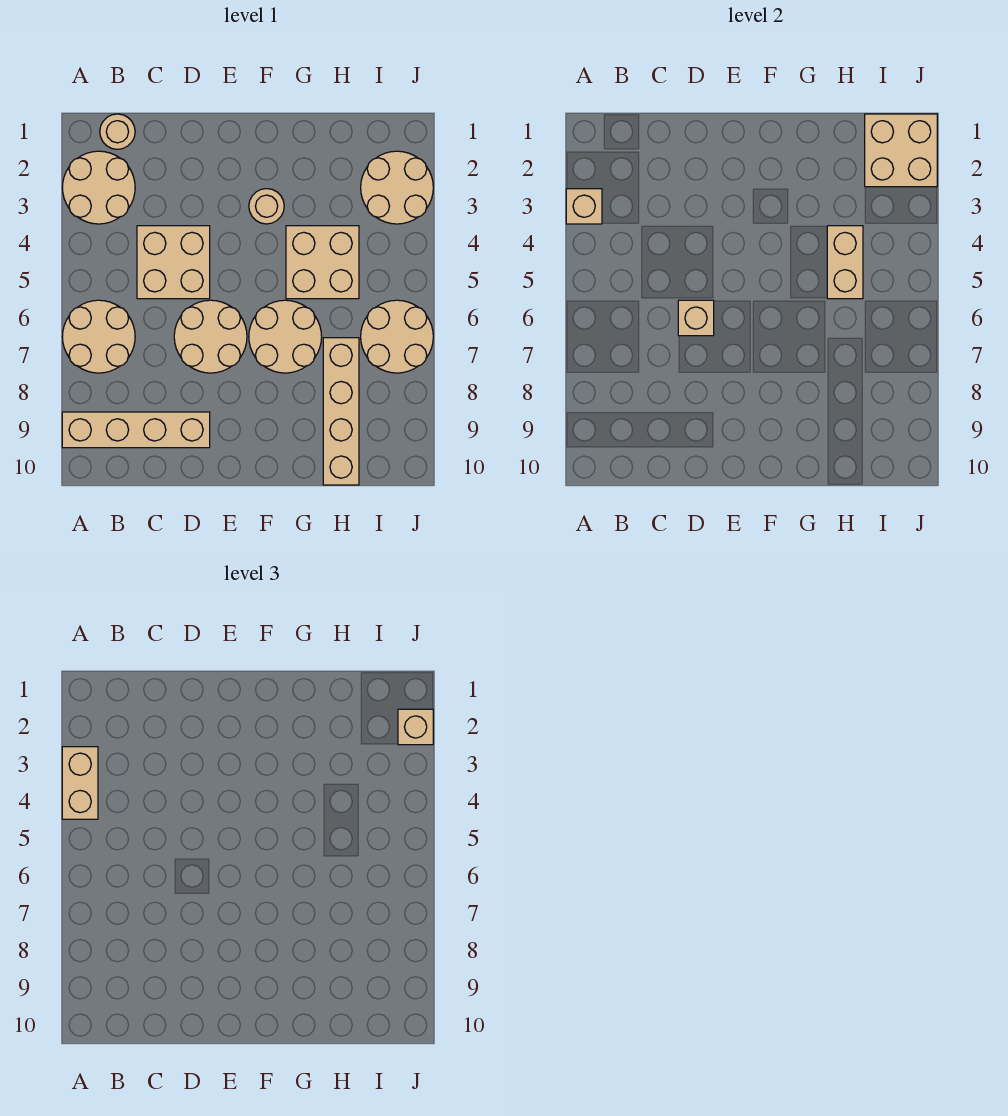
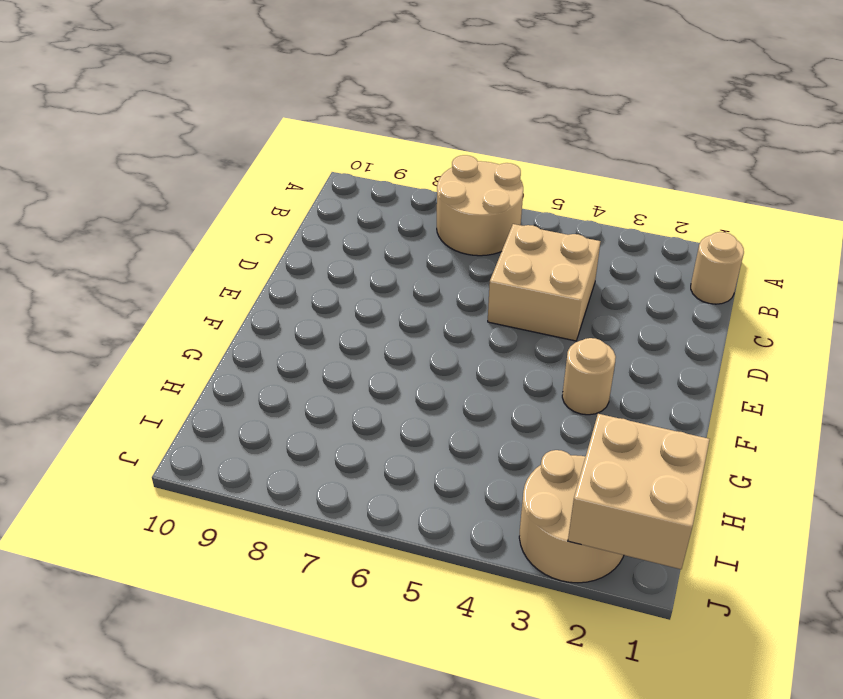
none -> tan 2x2 round brick [62,151,135,224]
none -> tan 1x4 brick [62,412,210,448]
none -> tan 2x2 round brick [174,300,247,373]

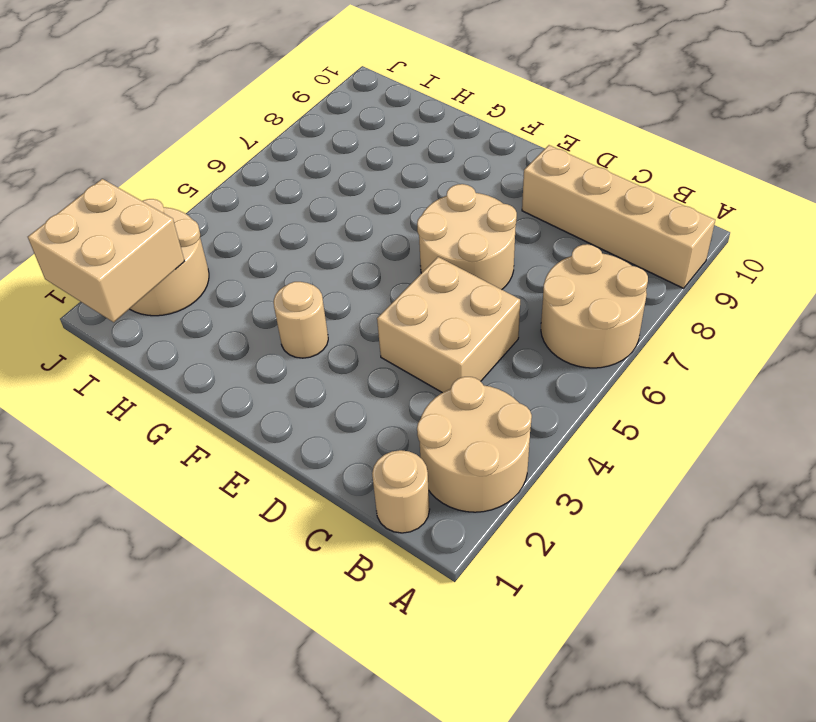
none -> tan 2x2 round brick [249,300,322,373]
none -> tan 2x2 brick [286,226,359,299]
none -> tan 1x4 brick [323,338,359,485]

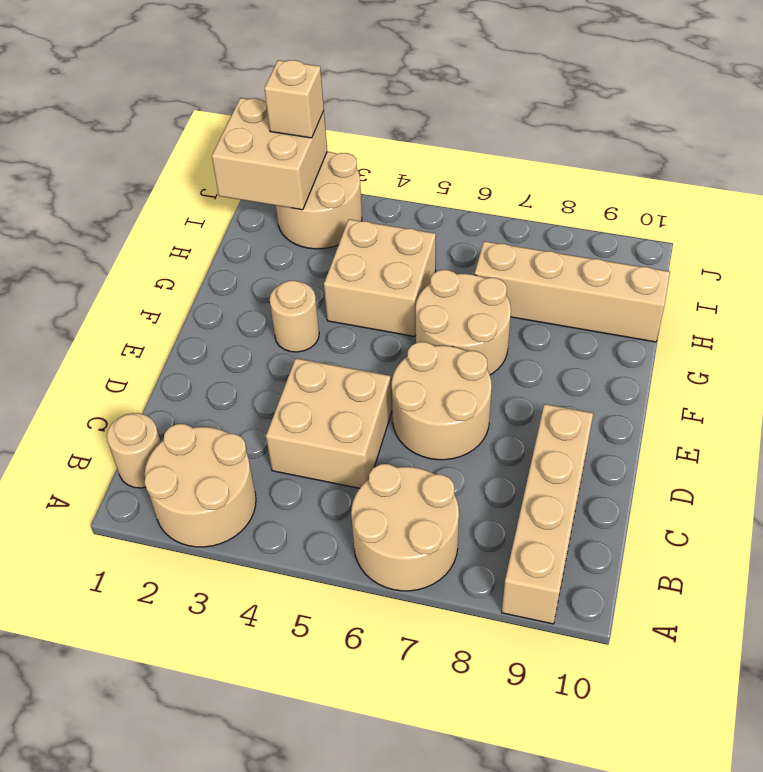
none -> tan 2x2 round brick [361,300,433,373]
none -> tan 1x1 brick [566,189,602,224]
none -> tan 1x1 brick [678,300,714,336]

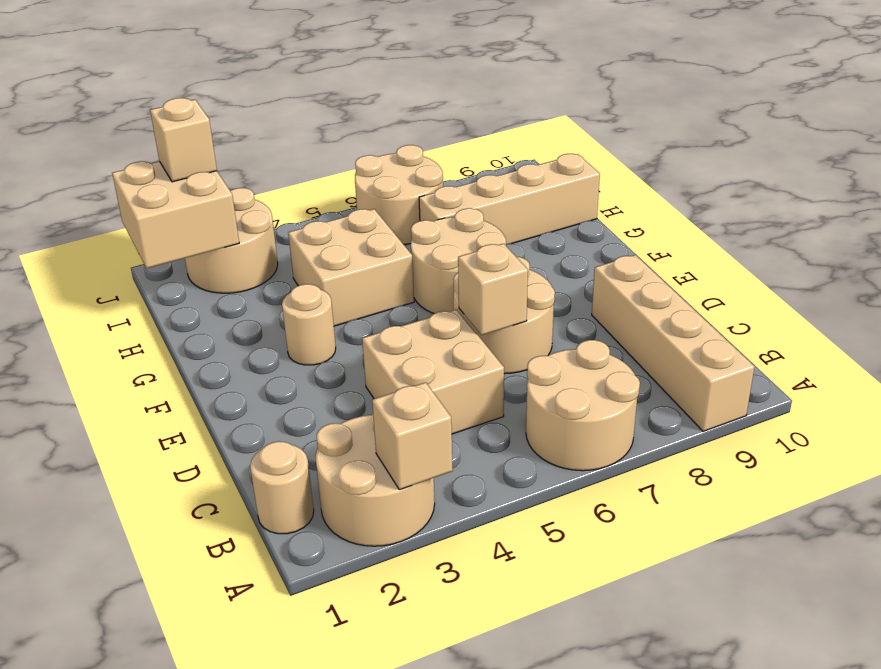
none -> tan 1x2 brick [827,226,863,299]
none -> tan 1x2 brick [62,747,98,819]

